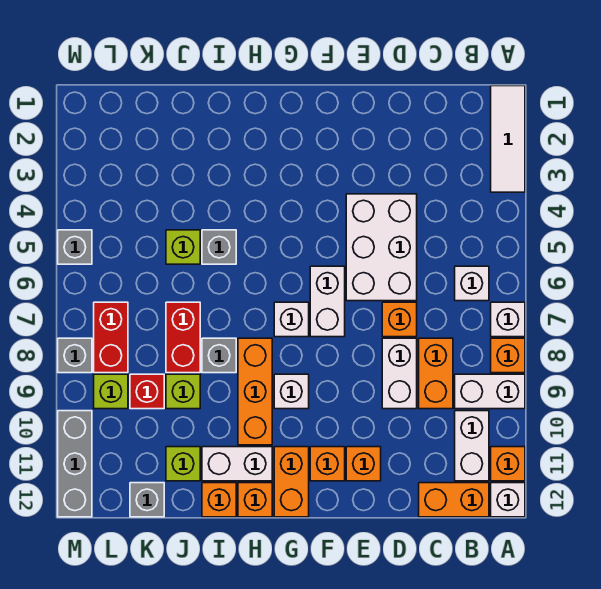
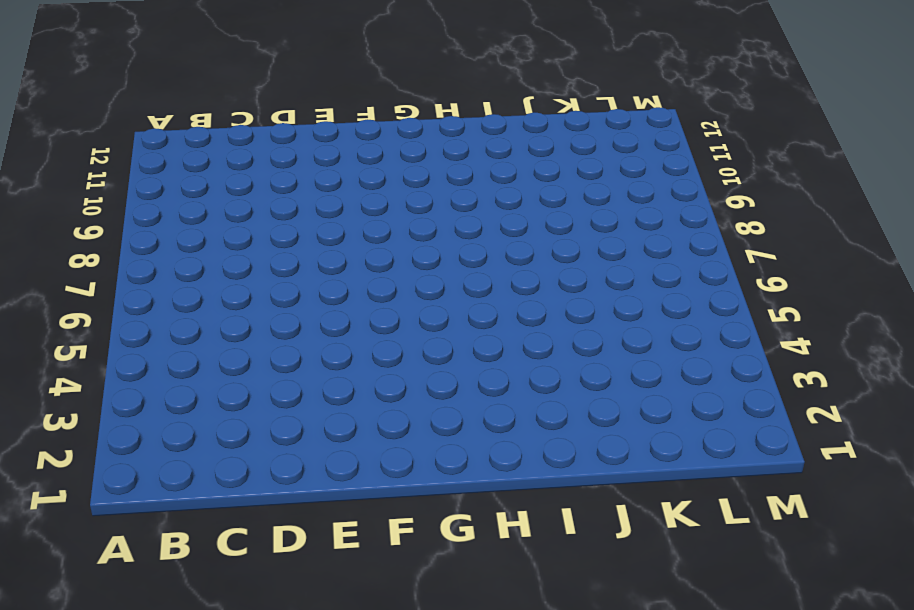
none -> white 1x3 tile [491,86,525,192]
none -> white 1x1 brick [491,302,525,337]
none -> orange 1x1 brick [491,338,525,373]
none -> white 1x2 brick [455,374,525,409]

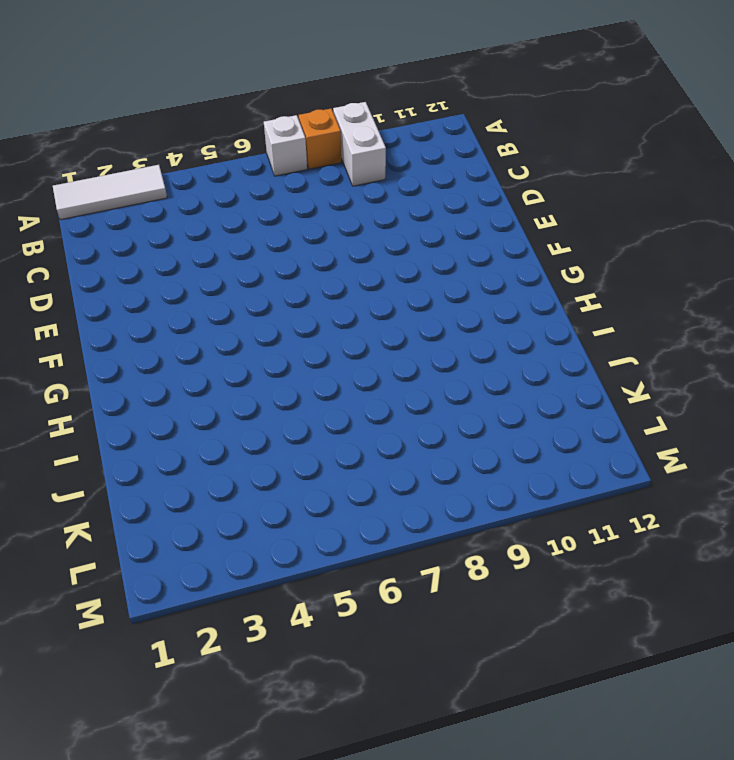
none -> orange 1x1 brick [491,447,525,481]
none -> white 1x1 brick [491,483,525,517]
none -> white 1x1 brick [455,266,489,301]
none -> white 1x2 brick [455,411,489,481]

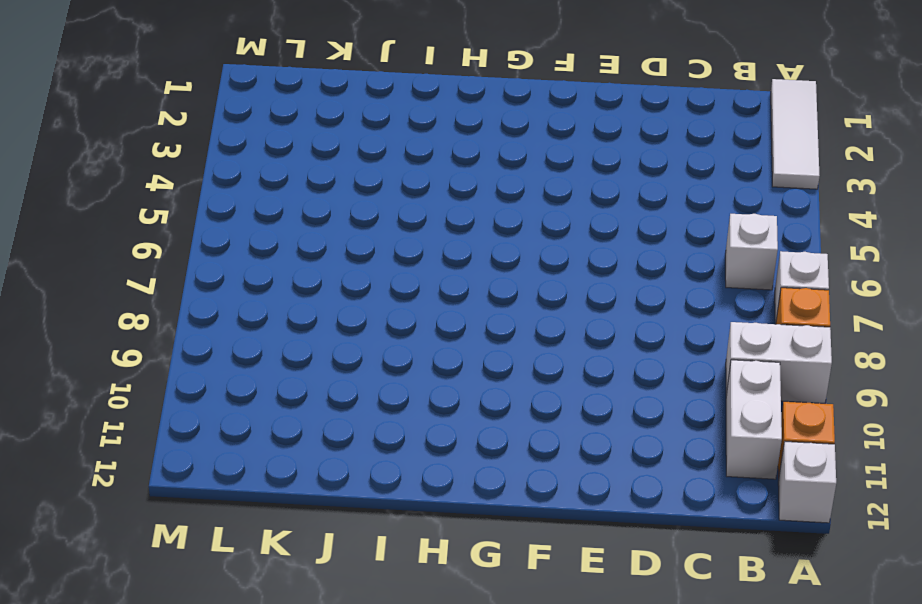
none -> orange 1x2 brick [419,483,489,517]
none -> orange 1x2 brick [419,338,453,409]
none -> white 2x3 brick [346,194,417,301]
none -> orange 1x1 brick [382,302,417,337]

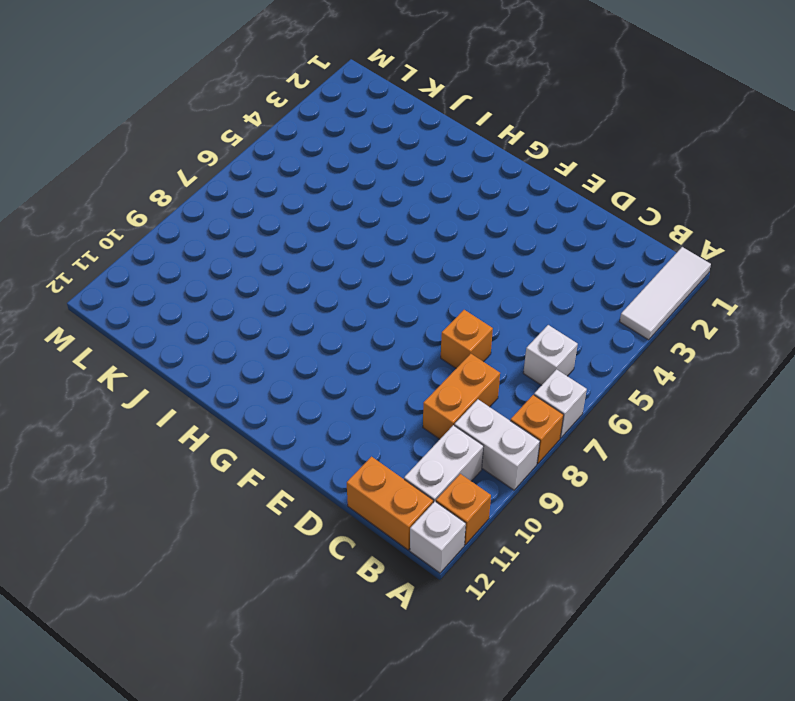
none -> white 2x3 brick [346,194,417,301]
none -> white 1x2 brick [382,338,417,409]
none -> orange 1x1 brick [346,447,381,481]
none -> white 1x2 brick [310,266,345,337]

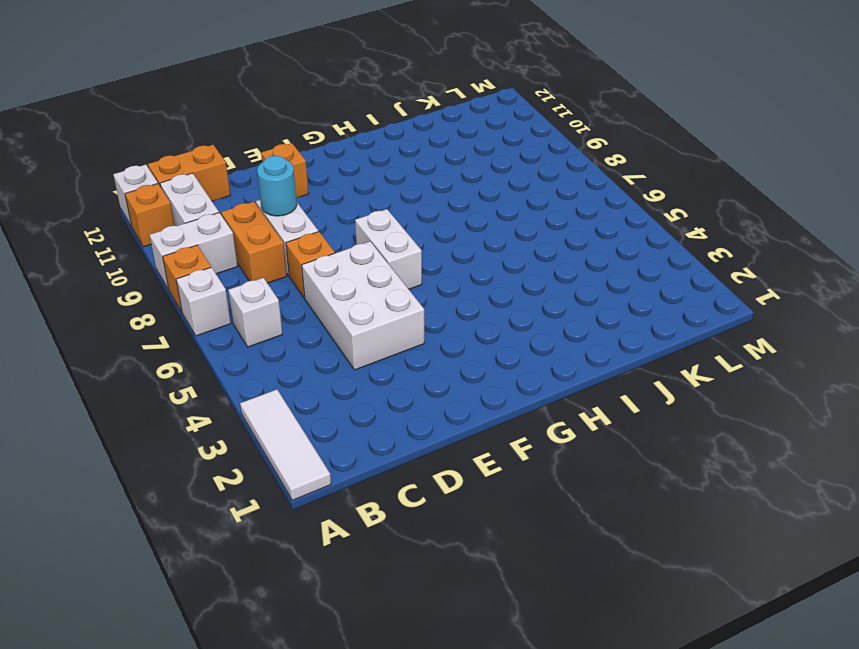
cyan 1x1 round brick [257,156,297,216] -> none
none -> orange 1x1 brick [310,447,345,481]
none -> white 1x1 brick [274,302,309,337]
none -> white 1x1 brick [274,374,309,409]
none -> orange 1x2 brick [274,447,309,517]

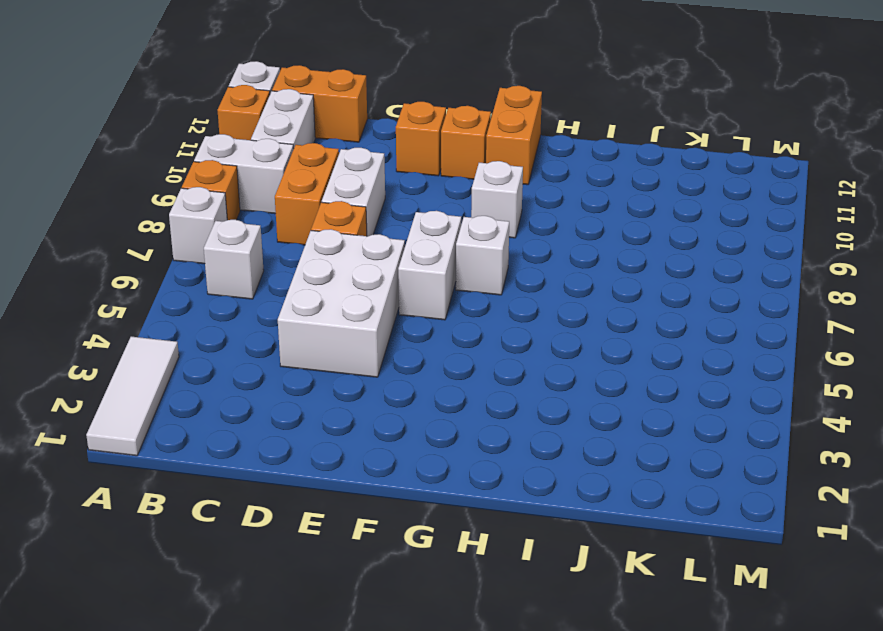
none -> orange 1x3 brick [238,338,272,445]
none -> white 1x2 brick [202,447,272,481]
none -> orange 1x1 brick [238,483,272,517]
none -> grey 1x1 brick [202,230,236,264]

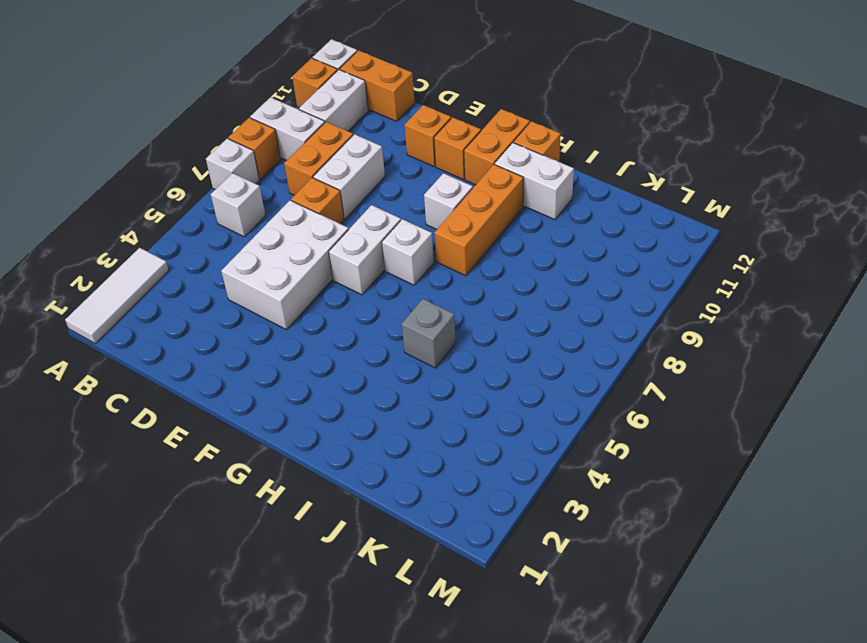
none -> grey 1x1 brick [202,338,236,373]
none -> orange 1x1 brick [202,483,236,517]
none -> lime 1x1 brick [166,230,200,264]
none -> red 1x2 brick [166,302,200,373]

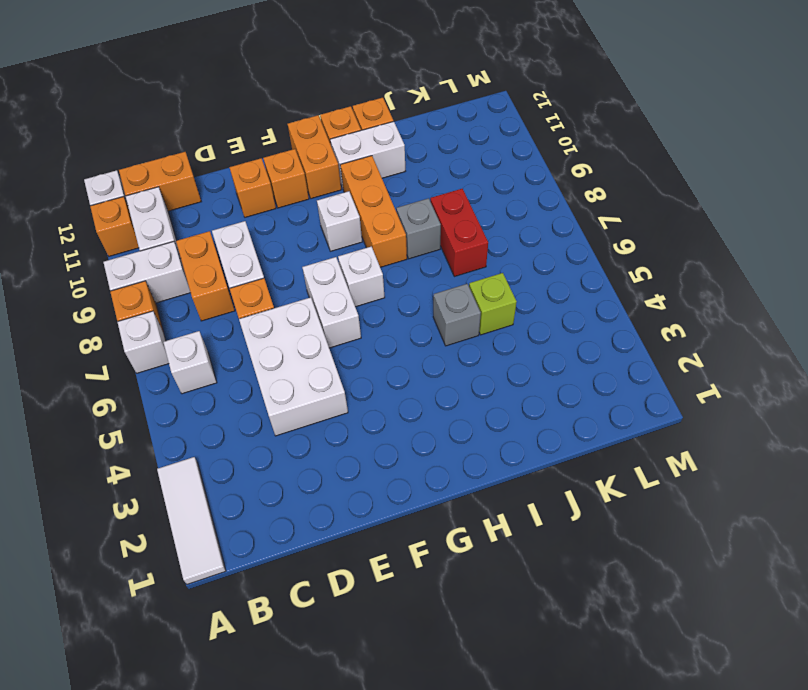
none -> lime 1x1 brick [166,374,200,409]
none -> lime 1x1 brick [166,447,200,481]
none -> red 1x1 brick [130,374,164,409]
none -> grey 1x1 brick [130,483,164,517]

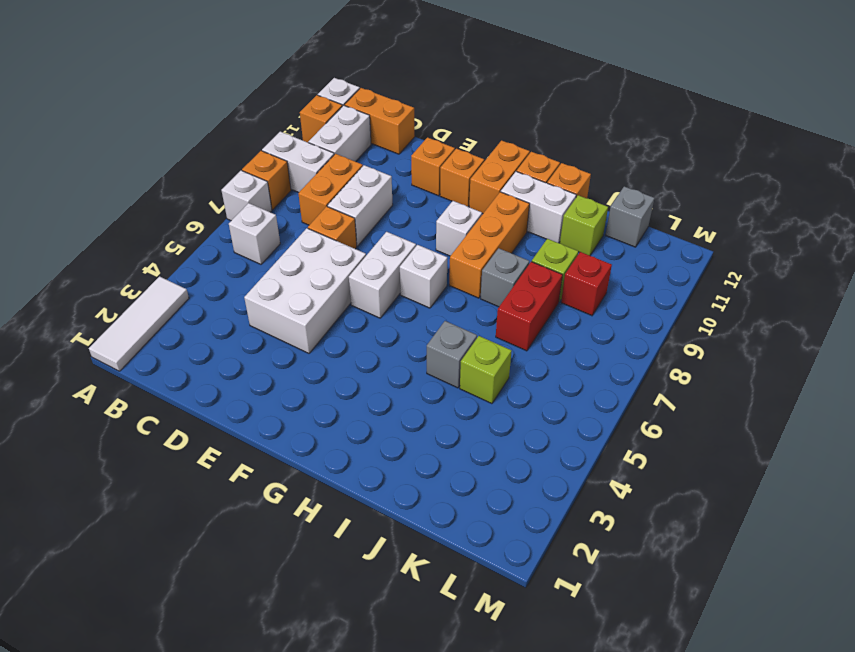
none -> red 1x2 brick [94,302,128,373]
none -> lime 1x1 brick [94,374,128,409]
none -> grey 1x1 brick [58,230,92,264]
none -> grey 1x1 brick [58,338,92,373]

